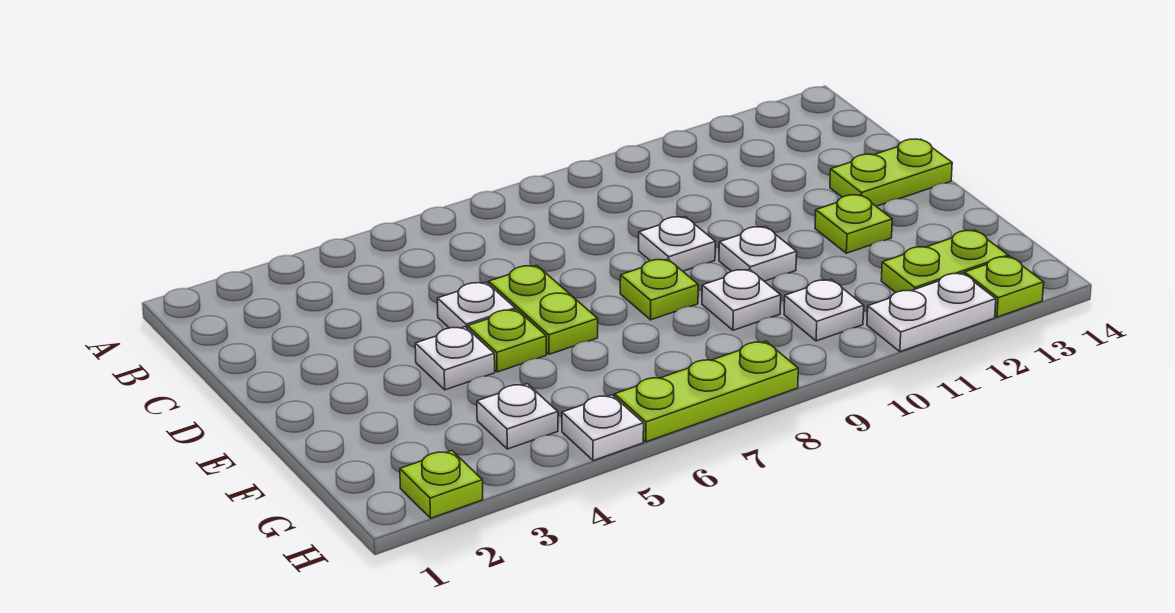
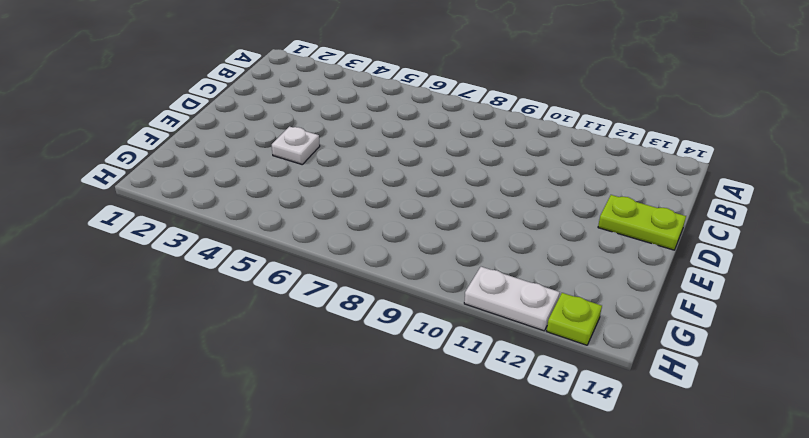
none -> white 1x1 plate [437,282,515,329]
none -> lime 1x2 plate [489,265,598,354]
none -> white 1x1 plate [639,217,715,271]

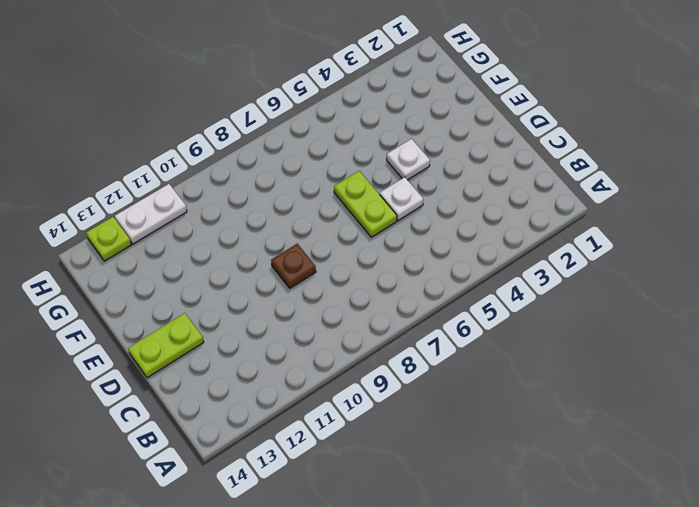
brown 1x1 plate [271,244,316,288] -> white 1x1 plate [639,217,715,271]
none -> lime 1x1 plate [468,309,546,372]
none -> lime 1x1 plate [620,259,698,320]
none -> white 1x1 plate [719,227,797,281]

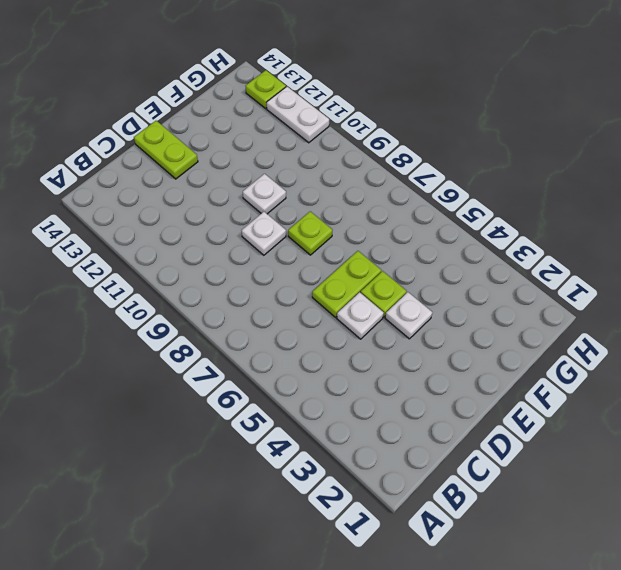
none -> lime 1x1 plate [815,195,892,253]
none -> white 1x1 plate [702,269,781,330]
none -> white 1x1 plate [477,384,558,449]

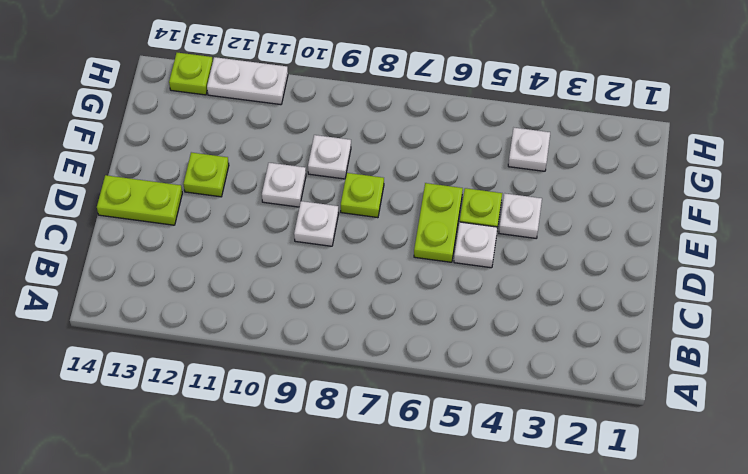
none -> white 1x1 plate [784,279,864,341]
none -> lime 1x2 plate [881,230,1008,292]
none -> lime 1x1 plate [400,451,483,518]

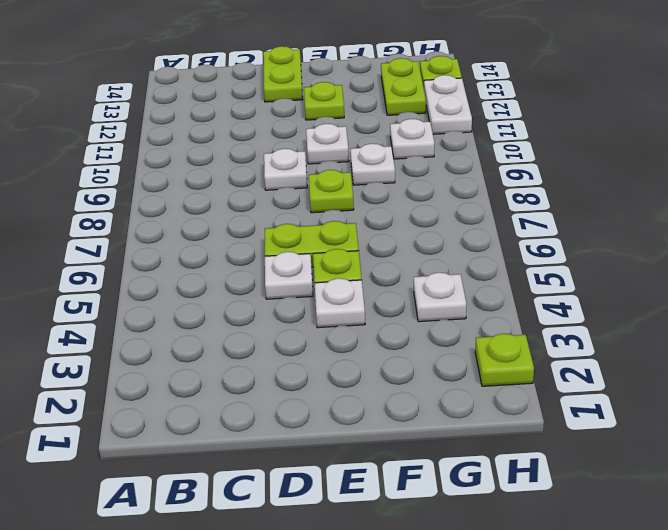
none -> white 1x1 plate [562,395,644,461]
none -> lime 1x3 plate [615,341,798,442]

